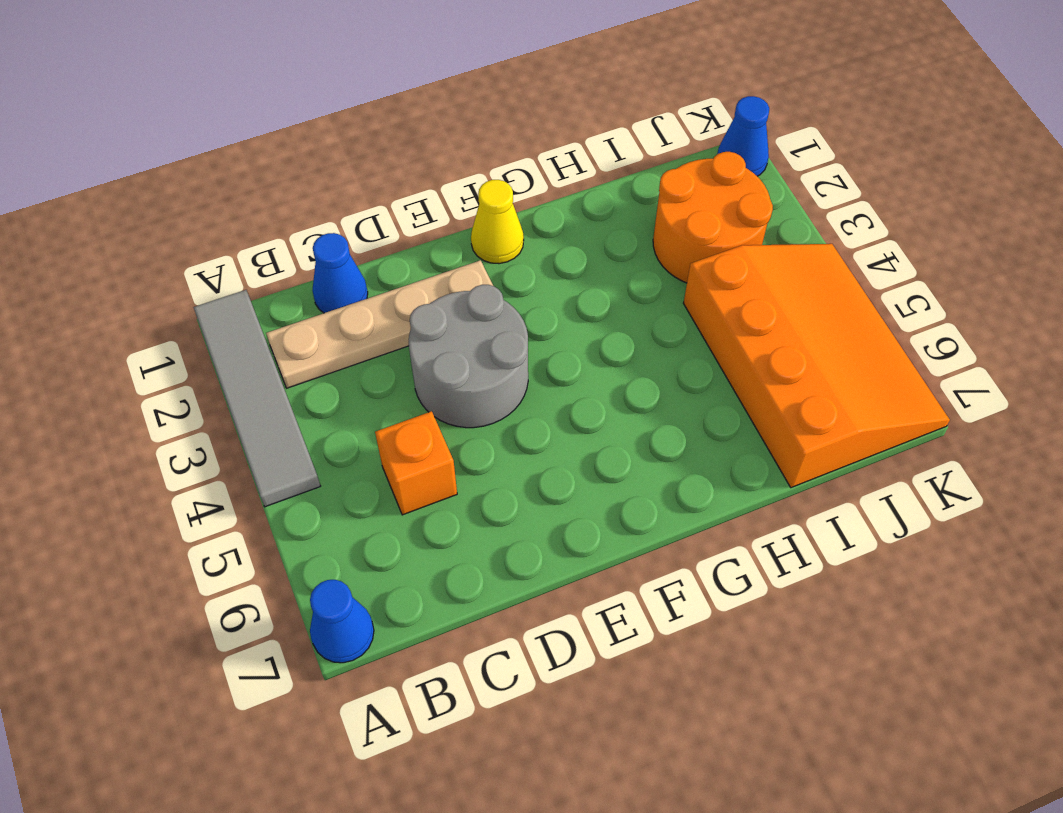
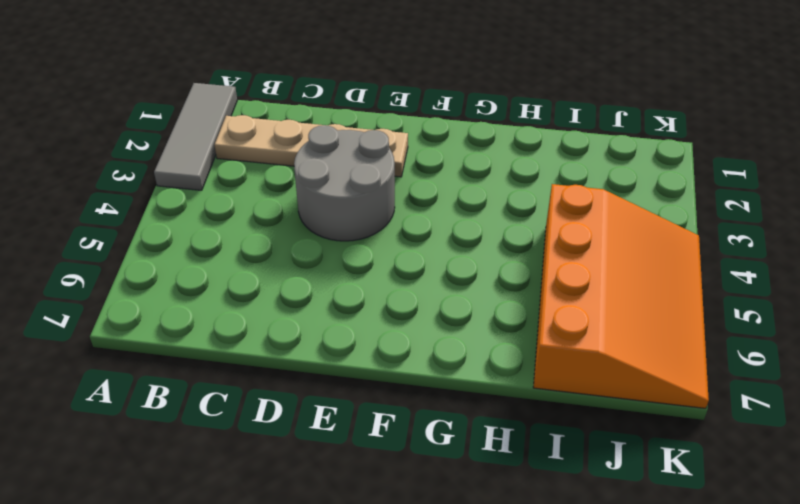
grey 1x3 tile [154,83,237,190] -> grey 1x4 tile [194,290,320,507]
none -> blue 1x1 cone [310,580,374,663]
none -> blue 1x1 cone [312,233,368,313]

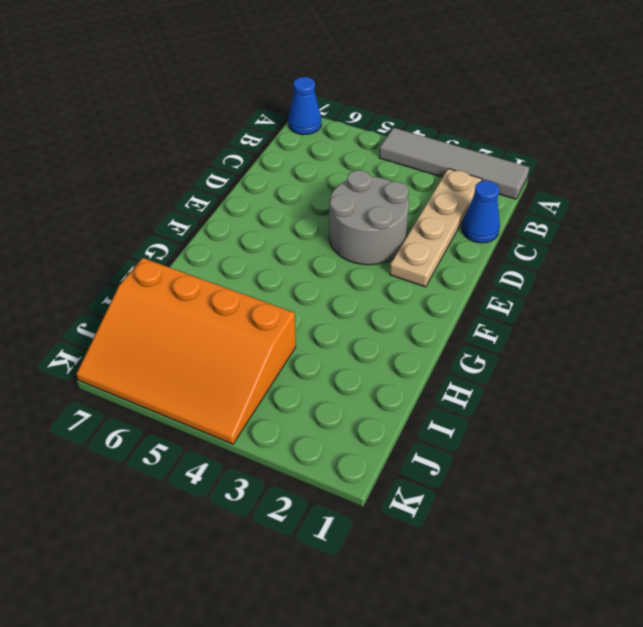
none -> orange 1x1 brick [375,411,457,515]
none -> yellow 1x1 cone [471,180,524,264]

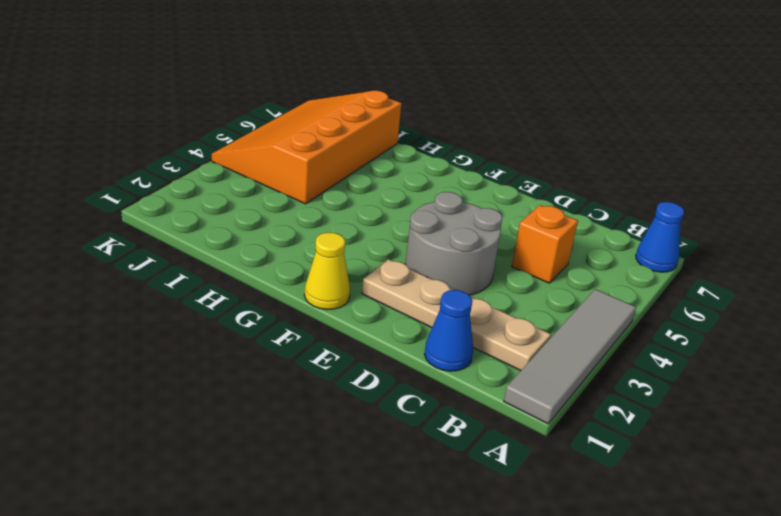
none -> orange 2x2 round brick [653,152,773,283]
none -> blue 1x1 cone [718,96,769,176]

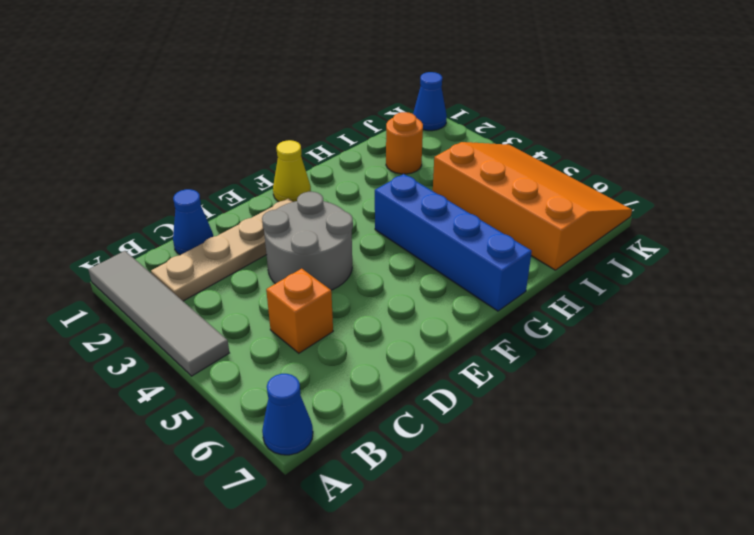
blue 1x4 brick [375,174,532,311] -> none
orange 1x1 round brick [386,112,423,174] -> orange 2x2 round brick [653,152,773,283]

